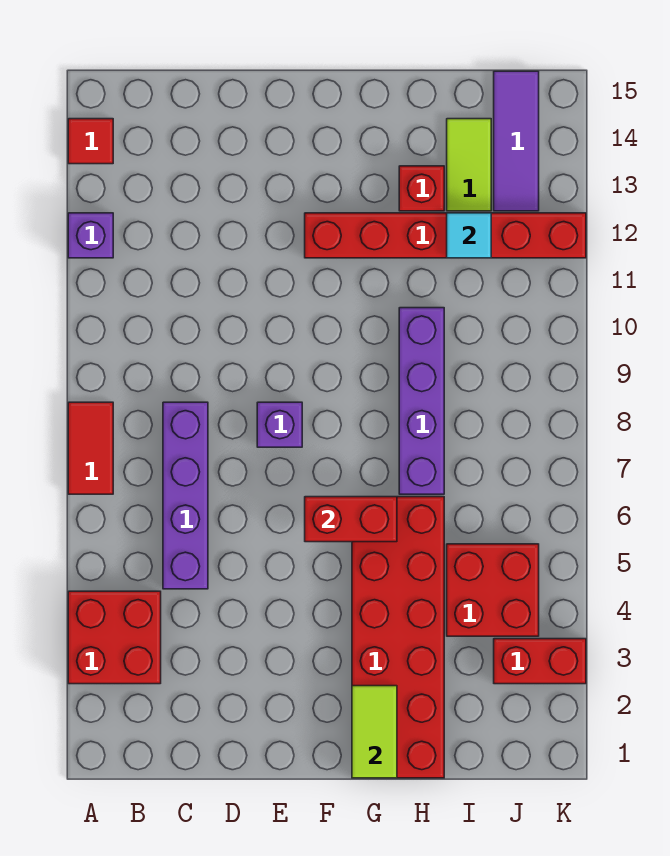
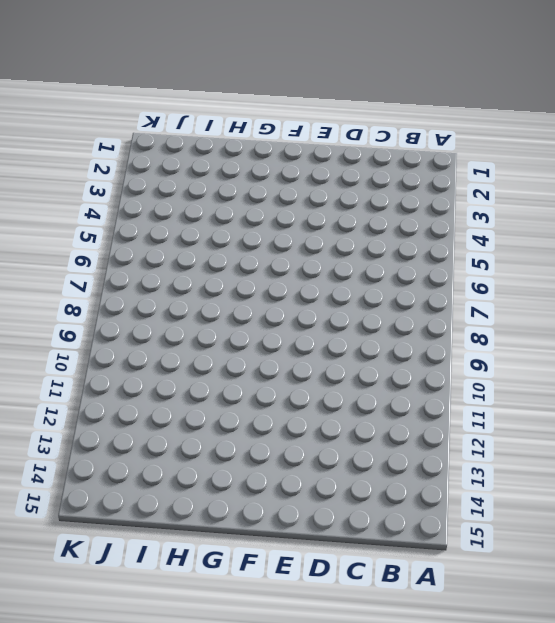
none -> red 2x2 brick [68,591,161,684]
none -> red 1x2 tile [68,402,113,494]
none -> purple 1x1 brick [68,213,113,258]

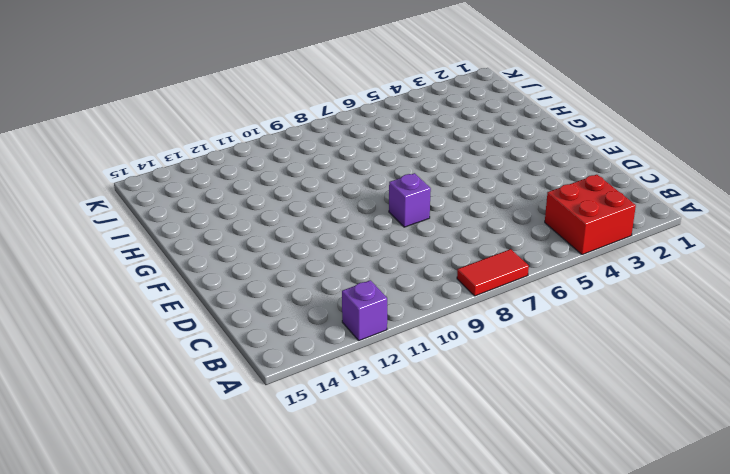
none -> red 1x1 tile [68,119,113,164]
none -> purple 1x4 brick [163,402,208,589]
none -> red 1x6 brick [305,213,586,258]

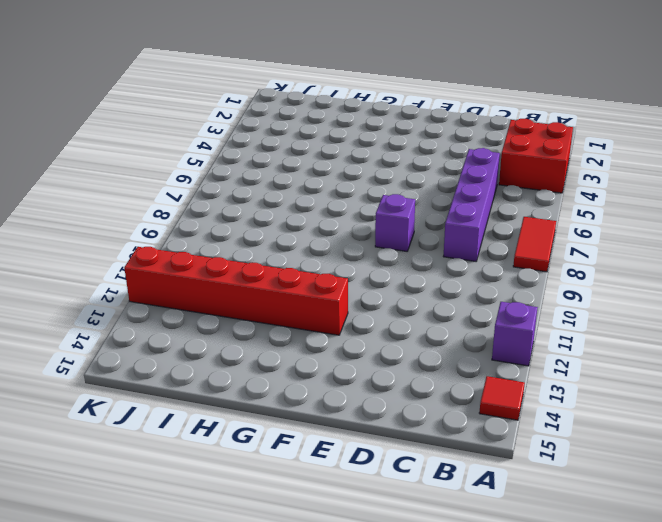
none -> red 2x6 brick [352,497,444,778]
none -> purple 1x4 brick [399,308,444,494]
none -> red 1x1 brick [399,166,444,211]

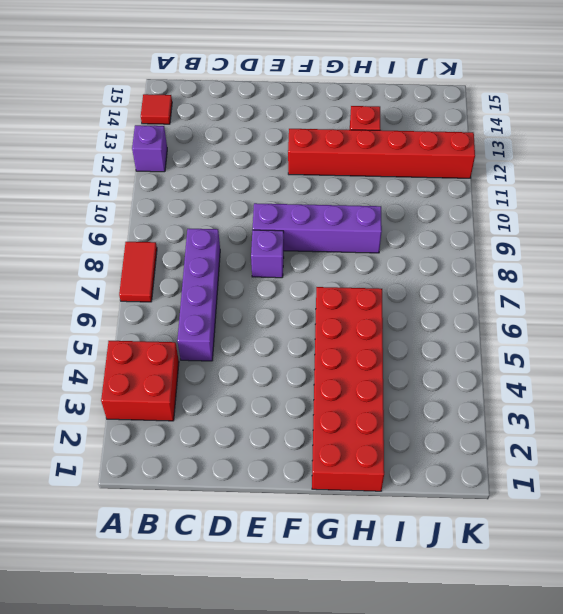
purple 1x4 brick [253,203,382,253] -> purple 1x4 brick turned to [399,308,444,494]
none -> red 2x2 brick [447,544,539,636]
none -> lime 1x2 tile [447,119,491,211]
none -> red 1x2 brick [494,639,586,684]

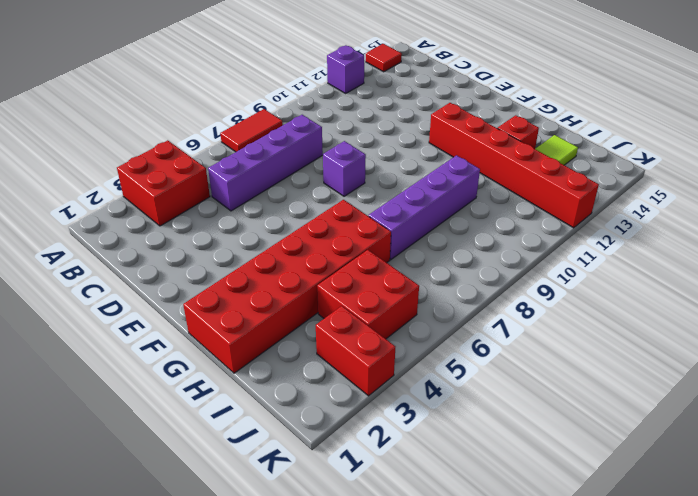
none -> purple 1x3 tile [494,71,539,211]
none -> red 1x2 brick [305,497,397,542]
none -> lime 1x2 tile [352,686,397,778]

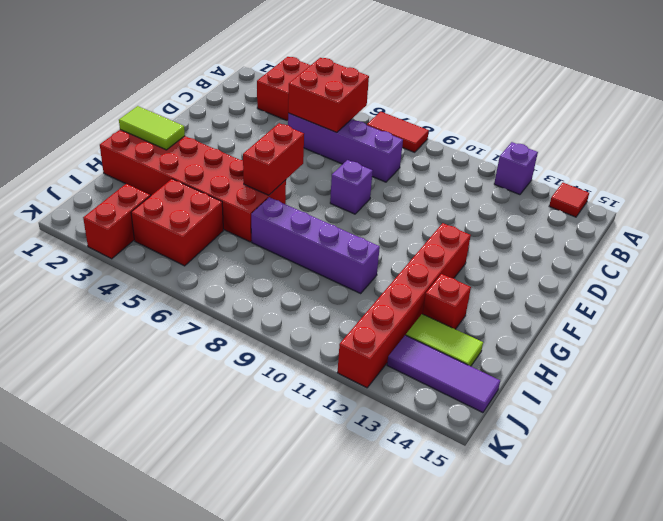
red 2x2 brick [288,58,369,133] -> none
none -> cyan 1x1 tile [447,213,491,258]

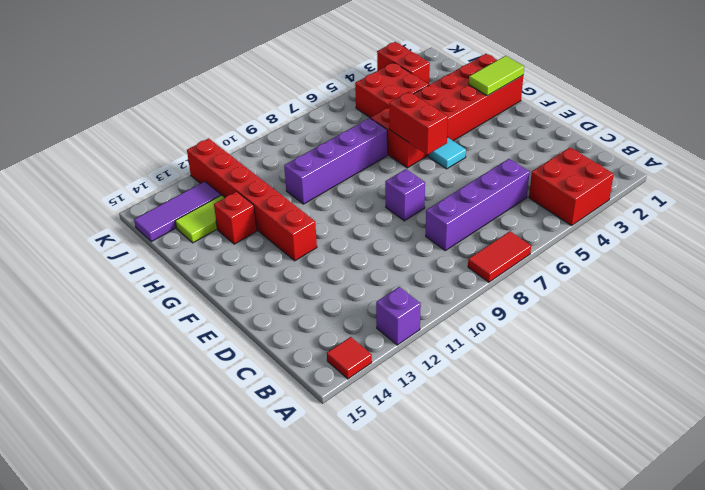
cyan 1x1 tile [428,137,466,169] -> cyan 1x1 tile moved to [447,213,491,258]

